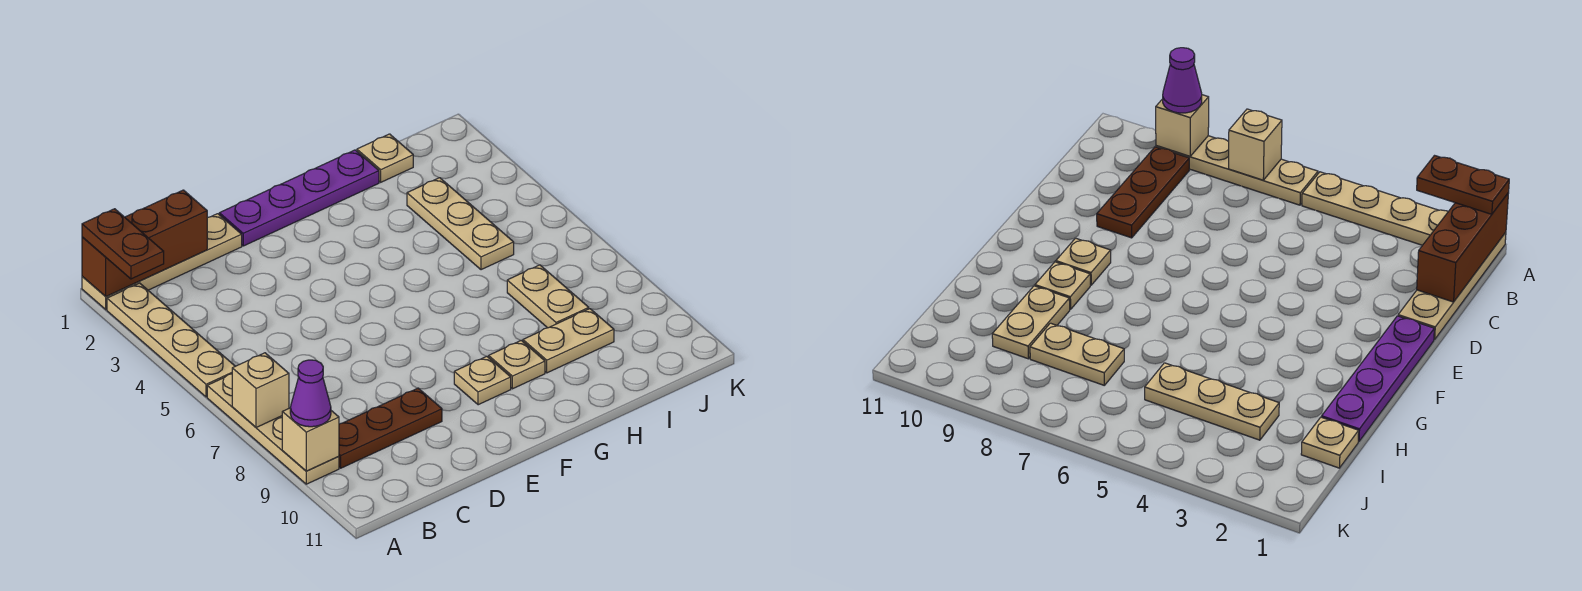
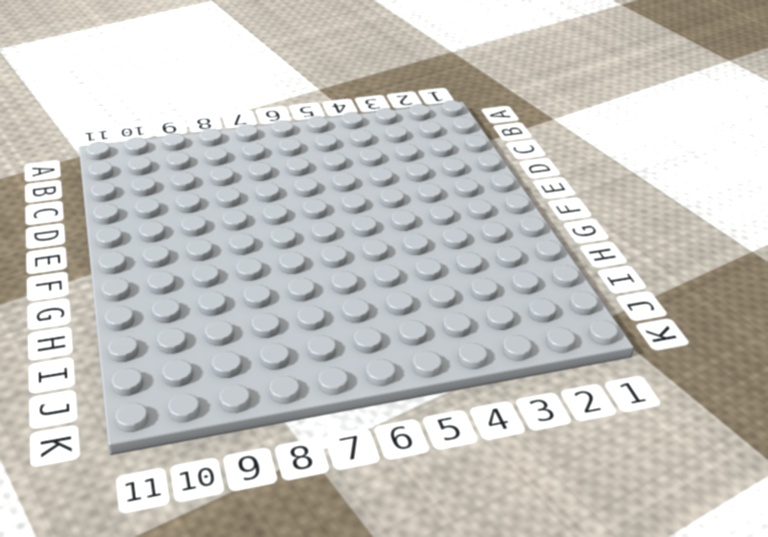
none -> tan 1x4 plate [82,214,242,310]
none -> tan 1x4 plate [107,283,235,397]
none -> tan 1x4 plate [207,374,339,484]

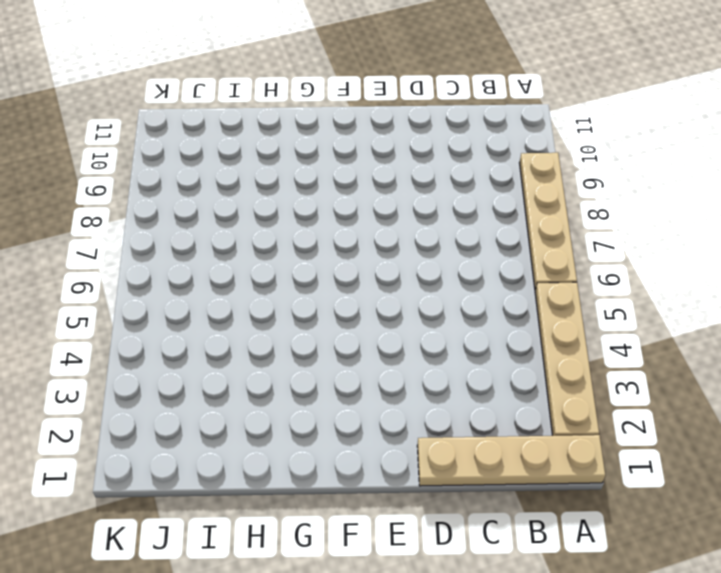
none -> brown 1x3 plate [339,388,442,468]
none -> purple 1x4 plate [219,150,379,246]
none -> tan 1x1 plate [454,356,511,405]

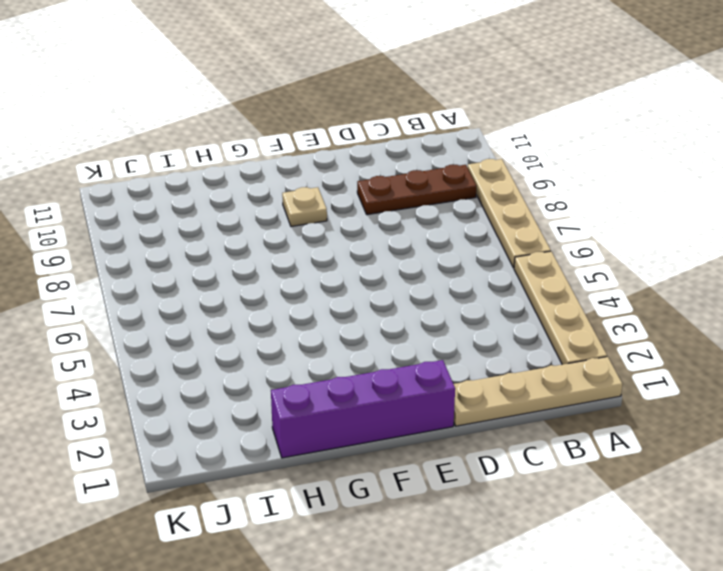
purple 1x4 brick [271,360,455,458] -> purple 1x4 plate [219,150,379,246]
none -> tan 1x1 plate [489,340,545,389]
none -> tan 1x2 plate [523,309,614,373]
none -> tan 1x1 plate [357,134,413,182]

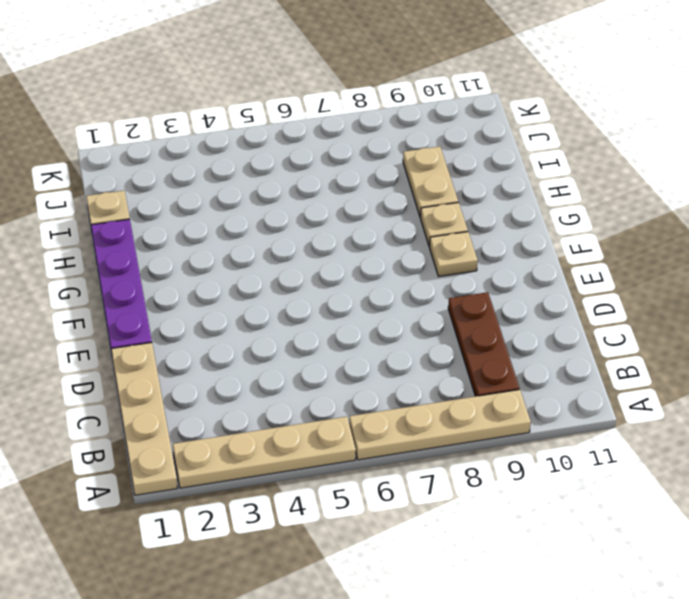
none -> tan 1x3 plate [407,178,514,270]
none -> tan 1x2 plate [507,265,589,328]
none -> brown 1x3 brick [82,190,207,297]

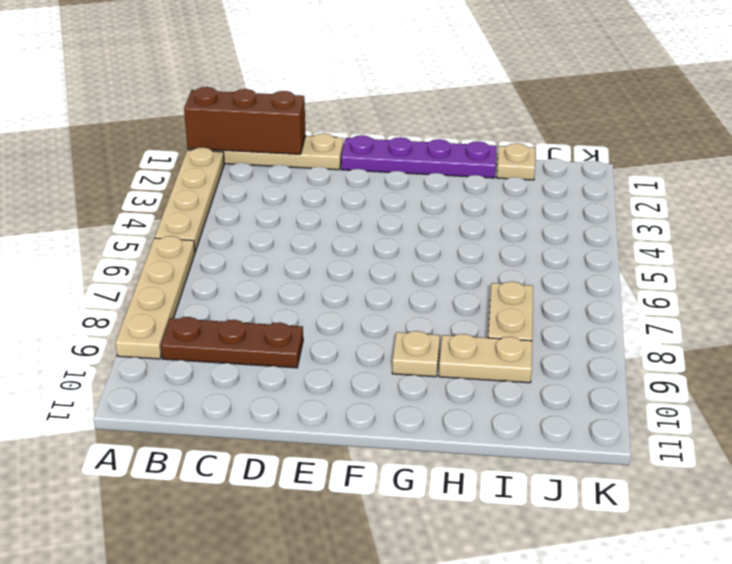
none -> tan 1x1 plate [454,356,511,405]
none -> tan 1x3 plate [407,178,514,270]
none -> tan 1x1 brick [232,353,289,427]

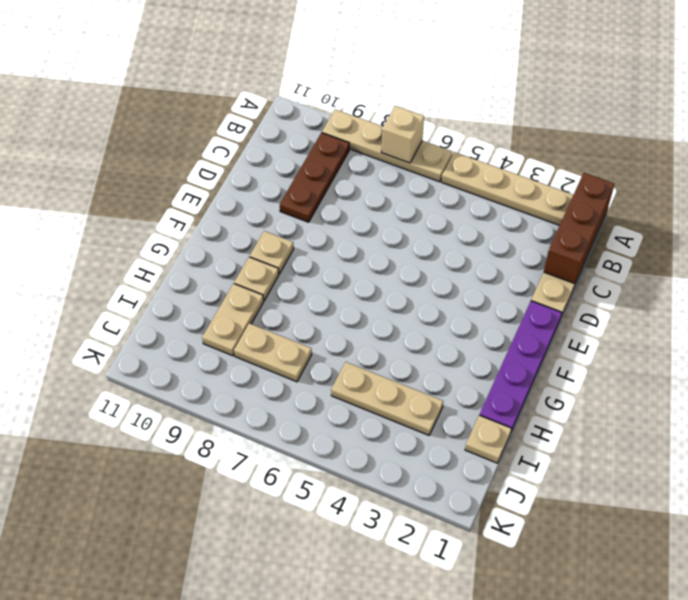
none -> tan 1x1 brick [282,408,339,471]
none -> brown 1x2 plate [82,209,164,279]
none -> purple 1x1 cone [290,360,331,427]

